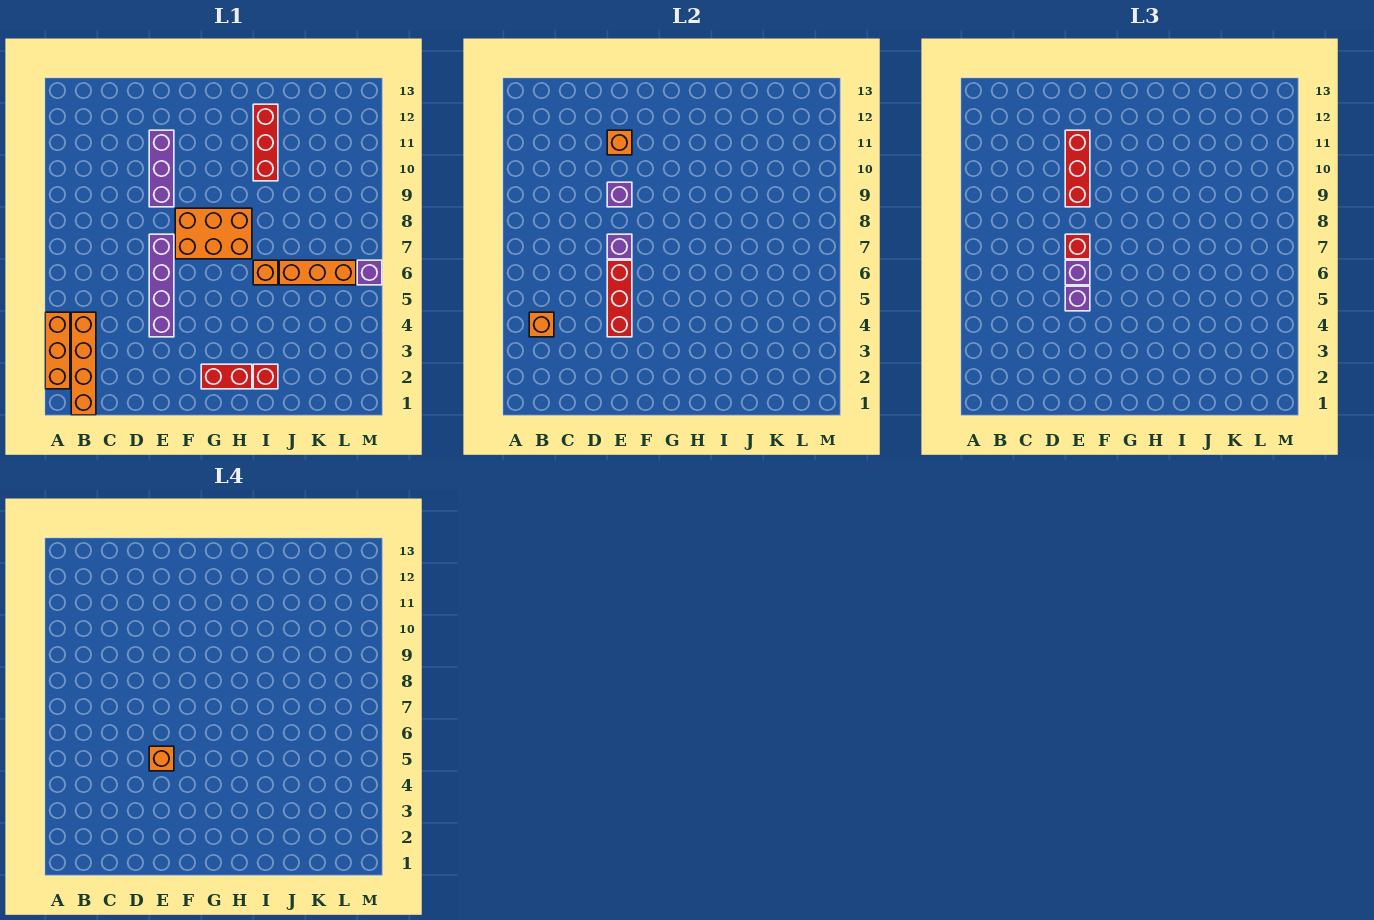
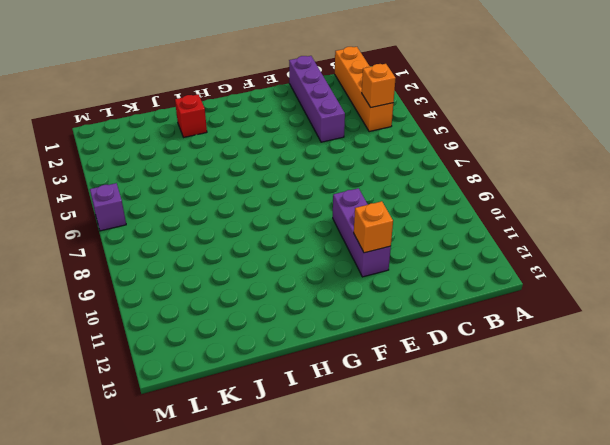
purple 1x4 brick [289,56,345,142] -> purple 1x4 brick moved to [149,234,174,337]
none -> orange 1x3 brick [45,312,70,389]
none -> orange 2x3 brick [175,208,252,259]
none -> red 1x2 brick [201,364,252,389]

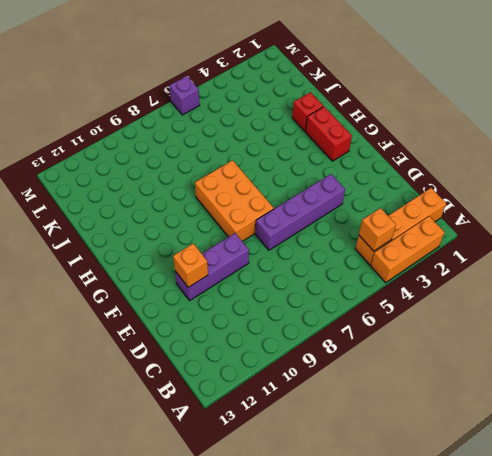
none -> orange 1x1 brick [253,260,278,285]
none -> red 1x3 brick [253,104,278,181]
none -> orange 1x3 brick [279,260,356,285]

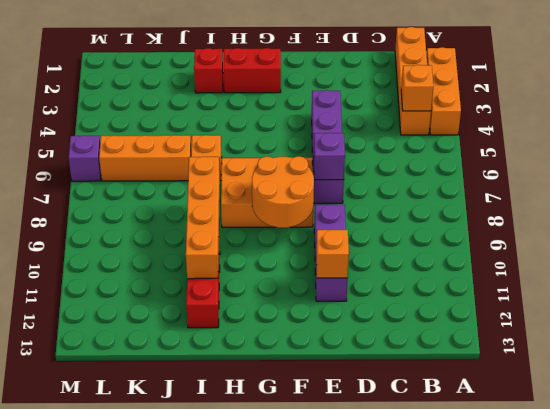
orange 2x2 round brick [252,156,314,228] -> none
orange 1x4 brick [186,157,220,279] -> none
none -> red 1x3 brick [607,260,632,337]
none -> purple 1x1 brick [607,182,632,207]
none -> purple 1x1 brick [1065,286,1090,311]

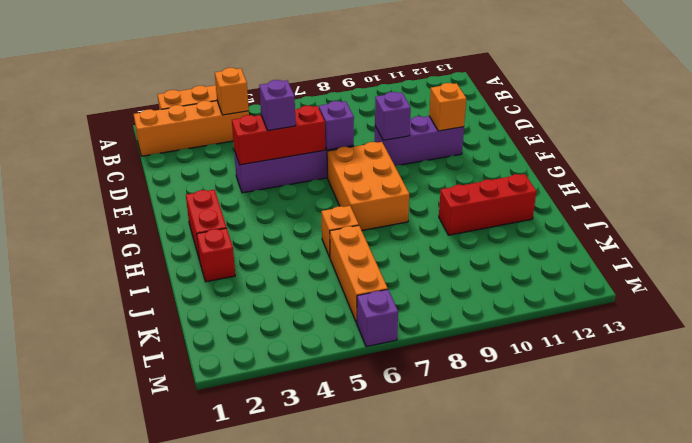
none -> purple 1x1 brick [1065,260,1090,285]
none -> red 1x1 brick [1065,234,1090,259]
none -> red 1x3 brick [1065,130,1090,207]

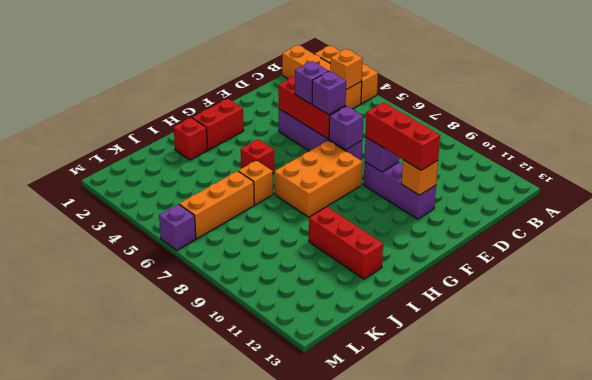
red 1x1 brick [241,139,274,173] -> red 1x1 brick moved to [1065,234,1090,259]
none -> orange 1x1 brick [149,746,174,771]

